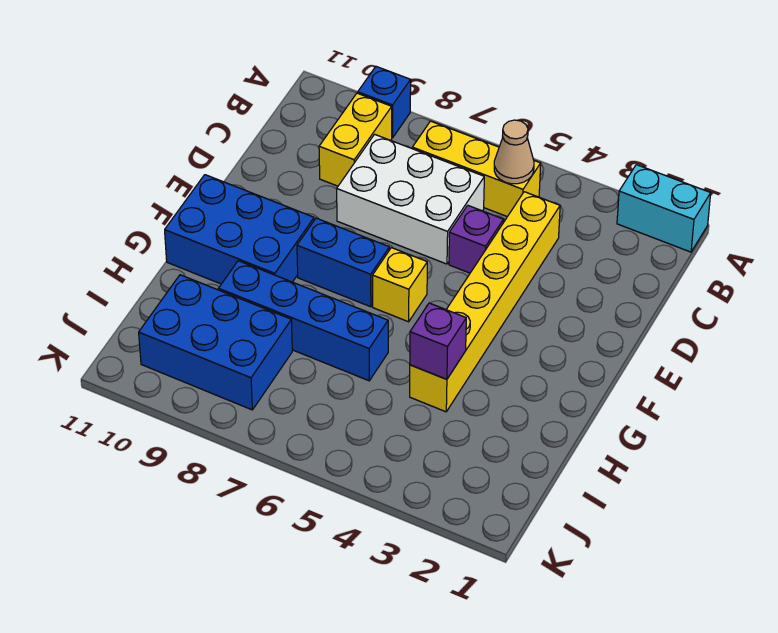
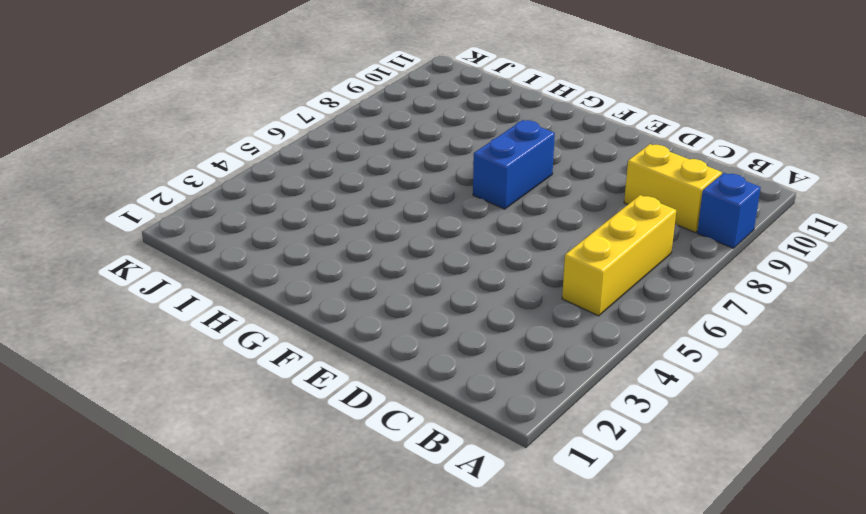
none -> cyan 1x2 brick [617,165,711,252]
none -> yellow 1x6 brick [410,192,560,412]
none -> white 2x3 brick [337,134,484,264]

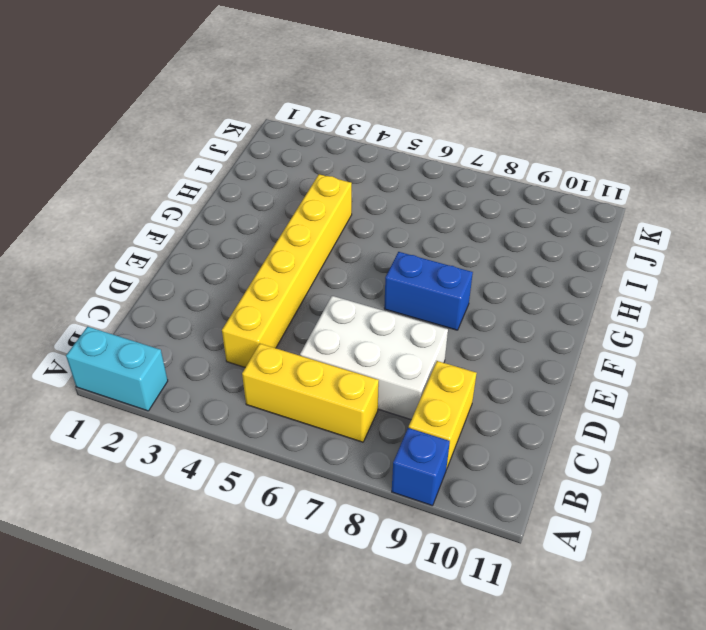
none -> purple 1x1 brick [449,205,504,273]
none -> yellow 1x1 brick [373,248,427,322]
none -> blue 2x3 brick [165,175,314,284]

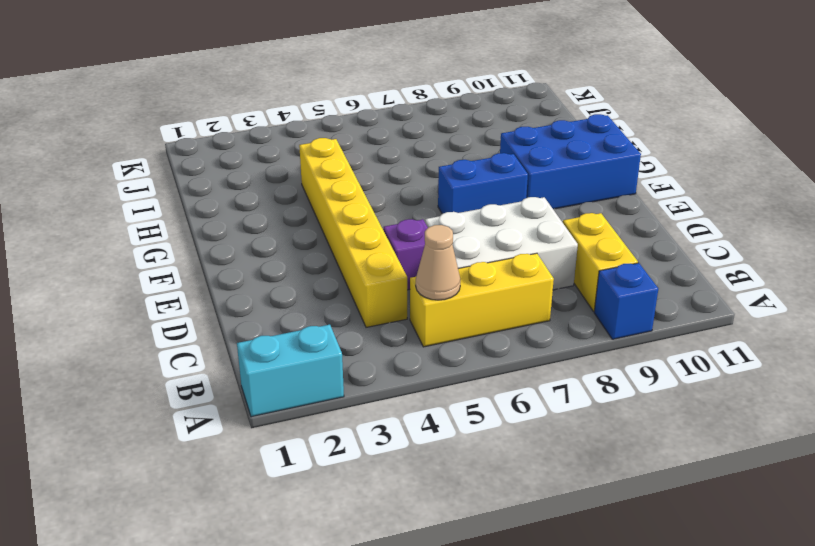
none -> yellow 1x1 brick [373,248,427,322]
none -> blue 1x4 brick [219,261,388,381]
none -> blue 2x3 brick [139,275,292,410]

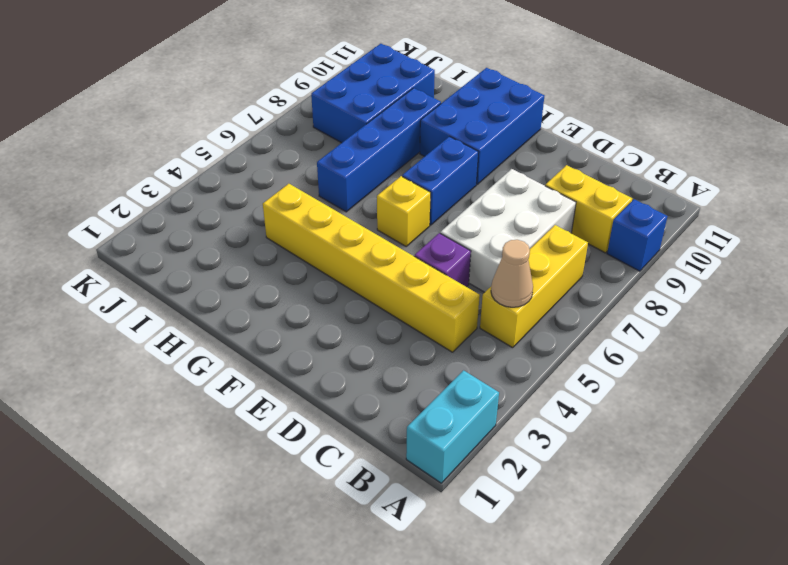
none -> purple 1x1 brick [410,303,466,379]

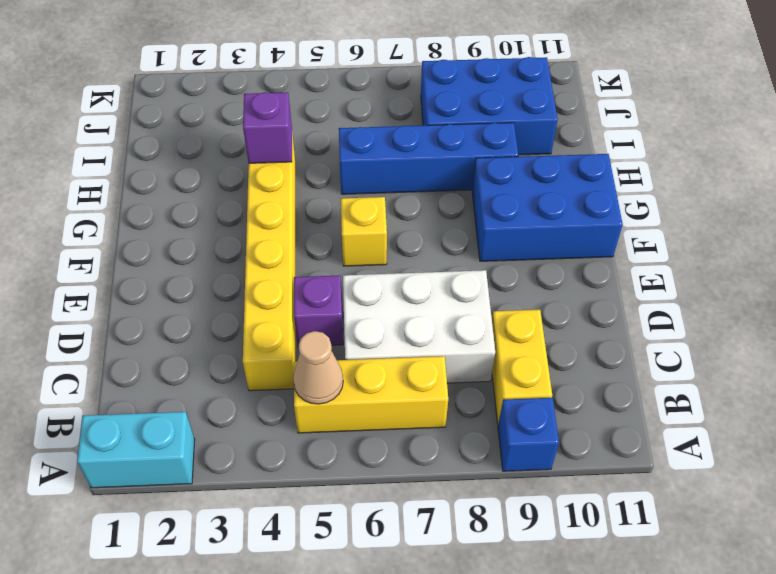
none -> blue 1x2 brick [297,218,389,307]

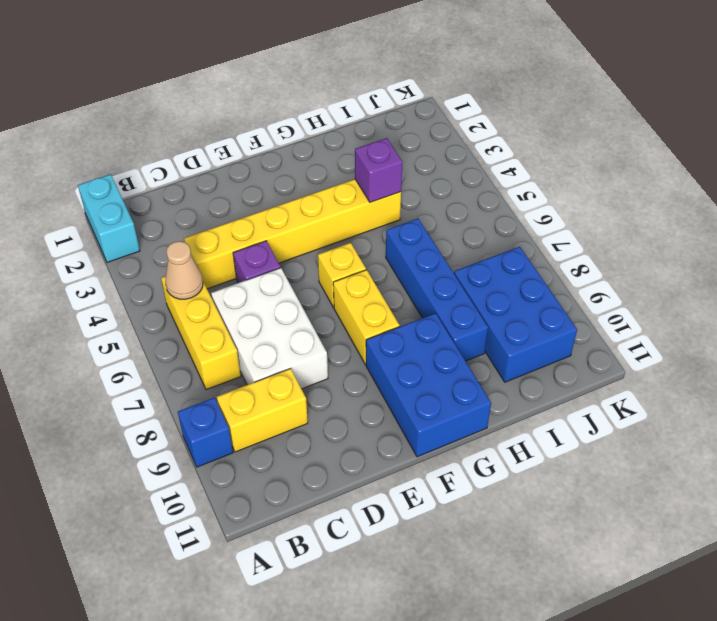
yellow 1x2 brick [333,270,400,364] -> blue 1x2 brick [297,218,389,307]

